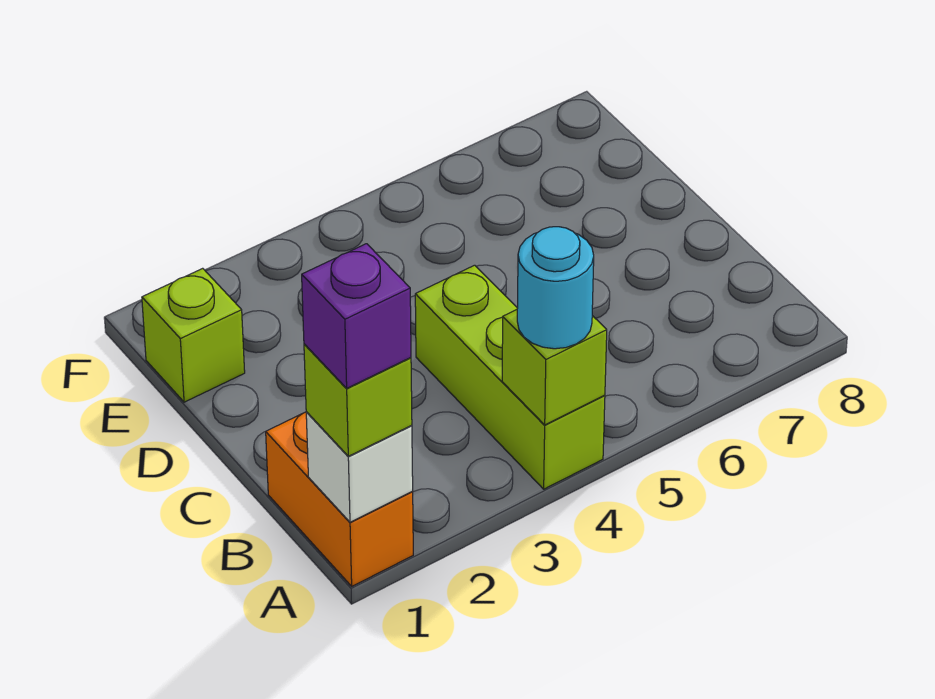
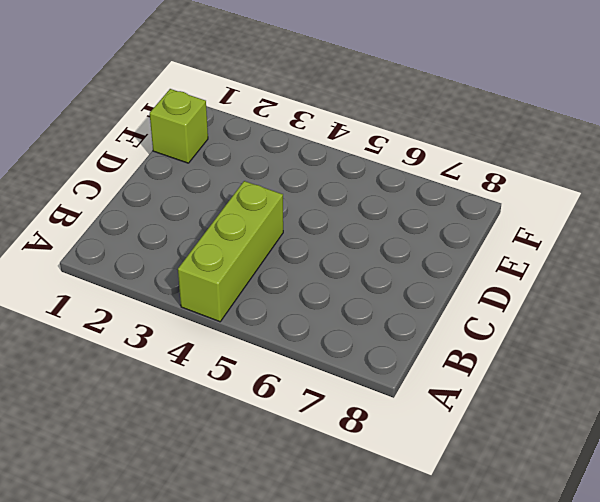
none -> orange 1x2 brick [266,412,413,586]
none -> white 1x1 brick [306,412,413,522]

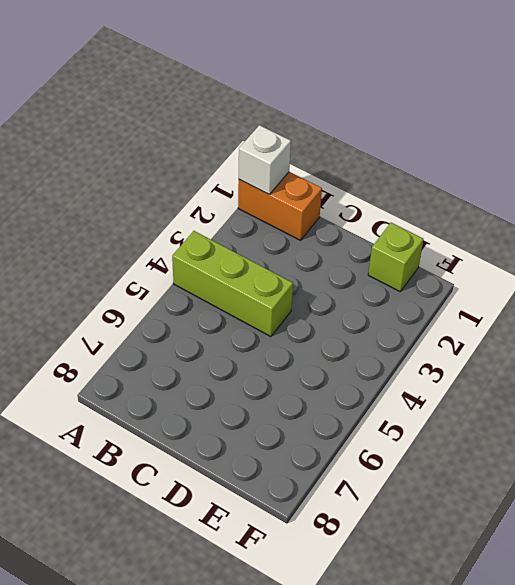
none -> lime 1x1 brick [502,310,607,425]
none -> lime 1x1 brick [304,344,412,456]

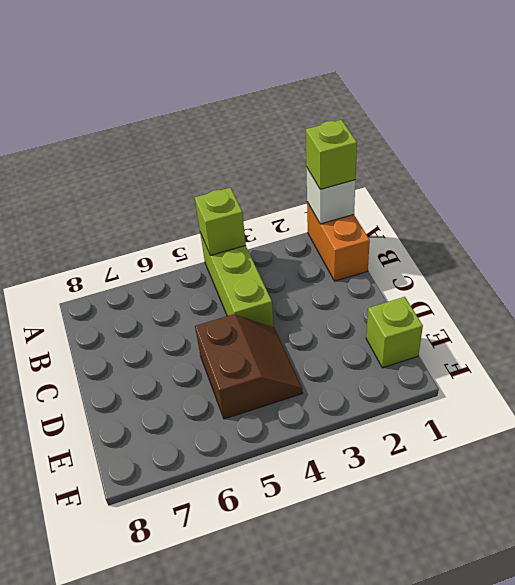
brown 2x2 slope [195,314,302,419] -> none
none -> cyan 1x1 round brick [517,227,594,349]
none -> purple 1x1 brick [302,244,411,388]

